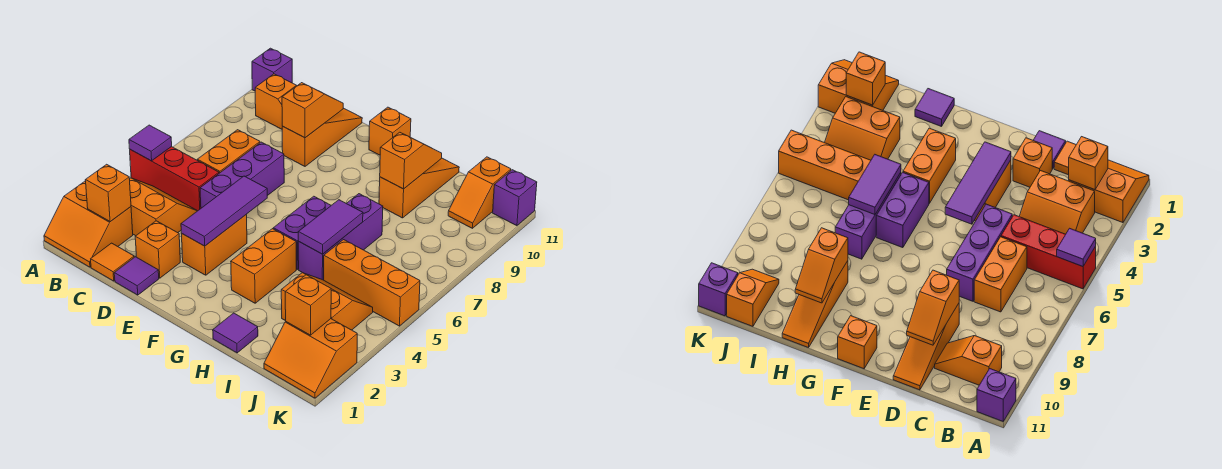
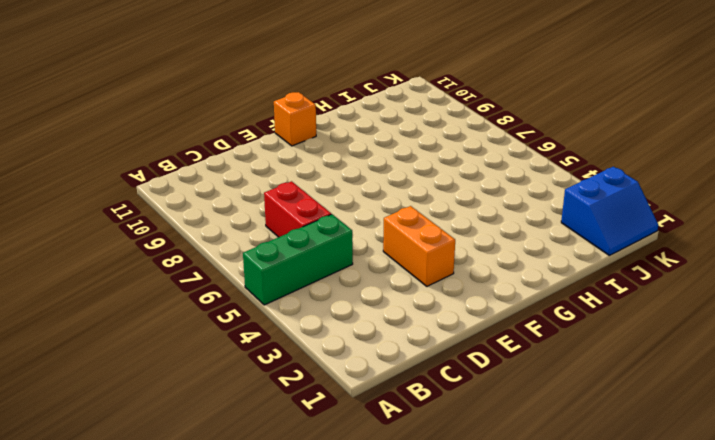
green 1x3 brick [243,214,353,305] -> red 1x3 brick [130,147,219,211]
red 1x2 brick [264,181,331,237] -> orange 1x2 brick [197,130,260,173]
blue 2x2 slope [561,167,658,255] -> orange 2x2 slope [264,319,357,398]
none -> orange 2x2 slope [44,181,133,267]
none -> purple 1x1 brick [252,48,292,91]
none -> orange 2x2 slope [130,178,197,236]
none -> orange 1x2 slope [255,74,297,129]

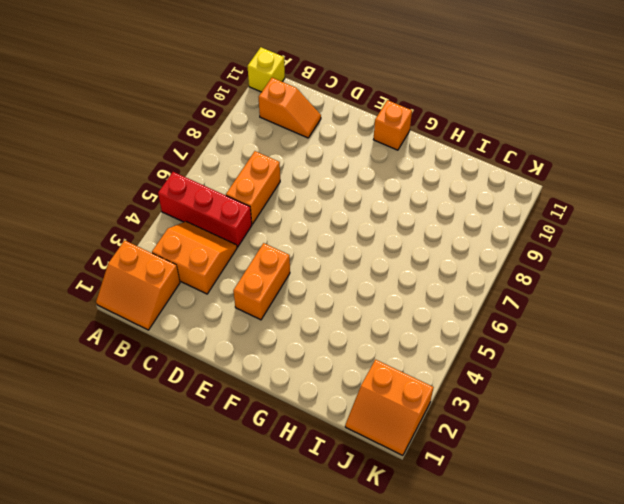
yellow 1x1 brick [248,47,285,92] -> purple 1x1 brick [252,48,292,91]
none -> orange 1x1 tile [91,243,134,281]
none -> purple 1x1 tile [114,257,159,295]
none -> orange 1x1 brick [135,221,180,278]
none -> purple 1x3 brick [200,142,284,208]

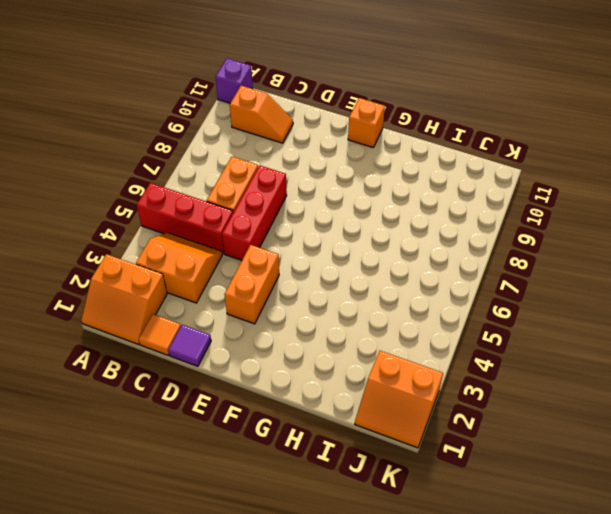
red 1x3 brick [222,165,287,260] -> purple 1x3 brick [200,142,284,208]
none -> orange 1x1 brick [135,221,180,278]
none -> orange 1x3 slope [282,108,362,166]
none -> orange 1x2 brick [231,229,296,303]
none -> purple 1x2 brick [273,196,331,269]

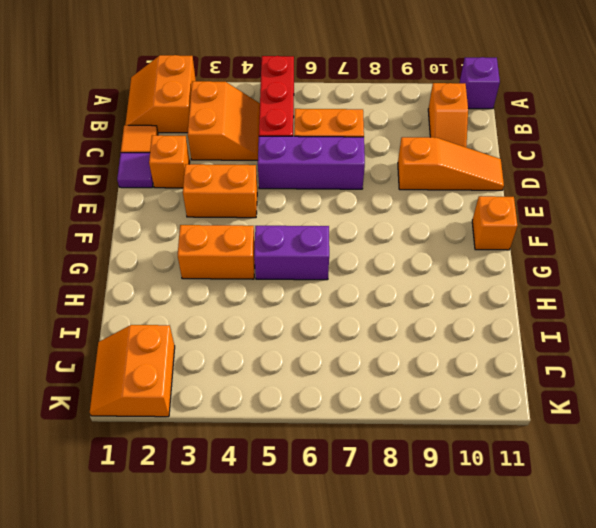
none -> purple 1x1 tile [213,313,258,353]
none -> purple 1x3 brick [298,194,383,280]
none -> orange 1x3 slope [379,158,459,218]
none -> orange 2x2 slope [281,273,373,330]

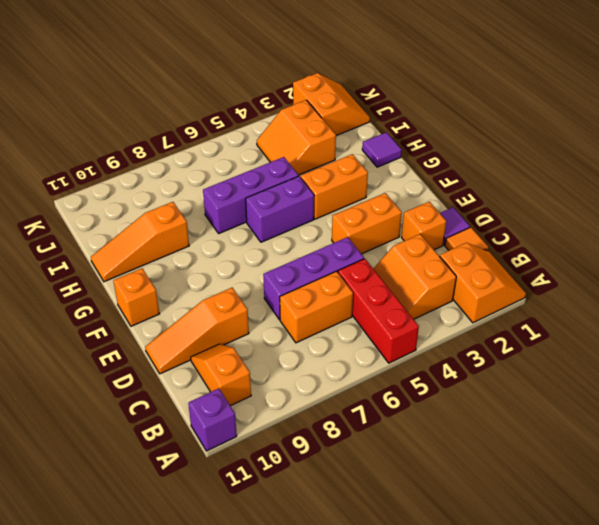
none -> orange 1x3 brick [324,240,420,326]
none -> orange 1x2 slope [448,157,511,228]
none -> purple 1x1 brick [493,170,537,226]
none -> purple 1x1 tile [129,125,172,161]

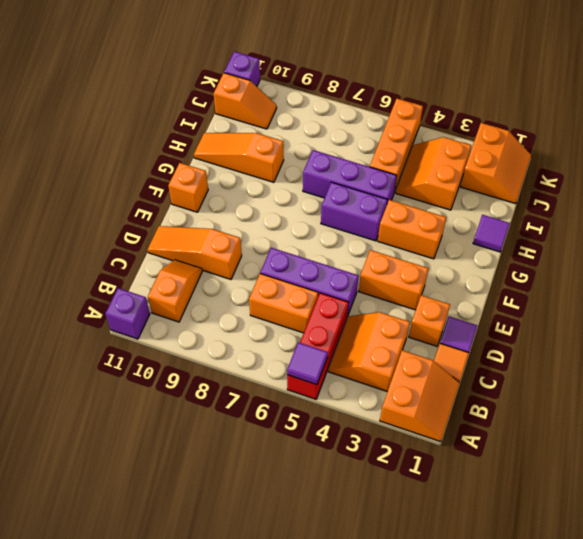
none -> orange 1x1 brick [86,164,131,222]
none -> orange 1x2 slope [282,83,343,138]
none -> purple 1x3 tile [181,176,267,246]
none -> purple 1x2 tile [298,200,363,254]

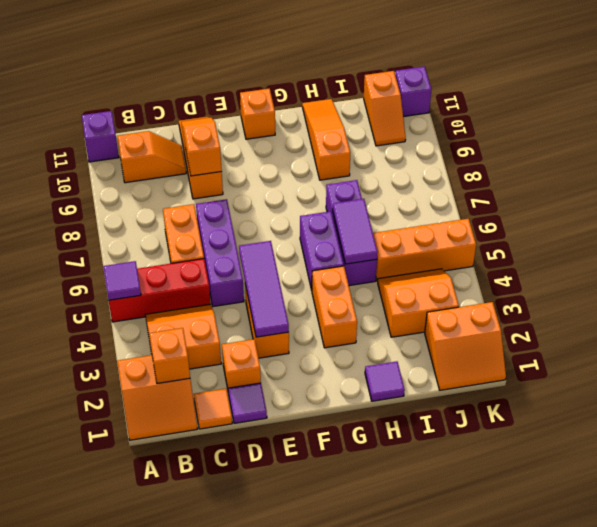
none -> orange 1x2 slope [380,132,442,189]
none -> orange 1x1 brick [285,275,331,335]

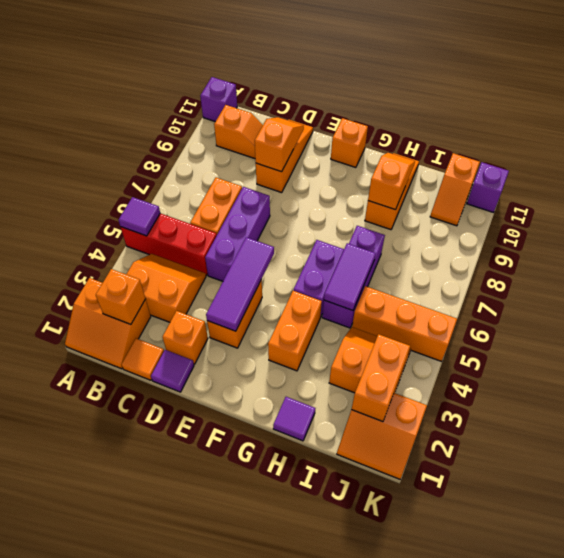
orange 1x2 brick [352,334,410,422] -> orange 1x1 brick [285,275,331,335]

